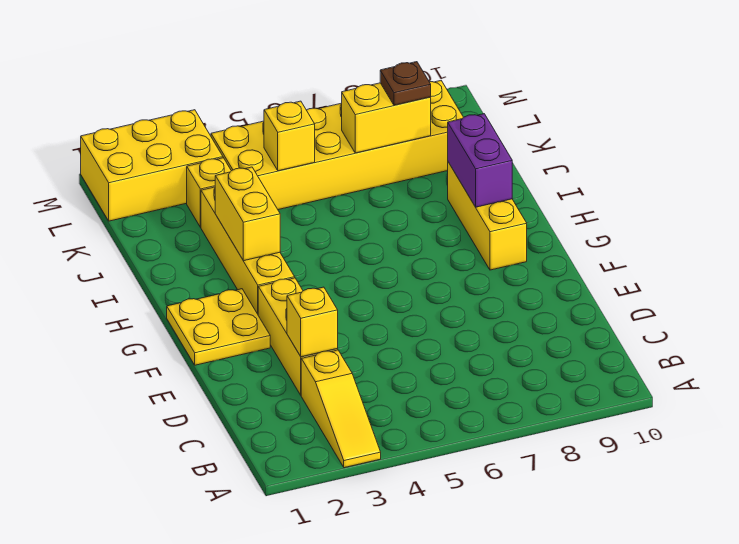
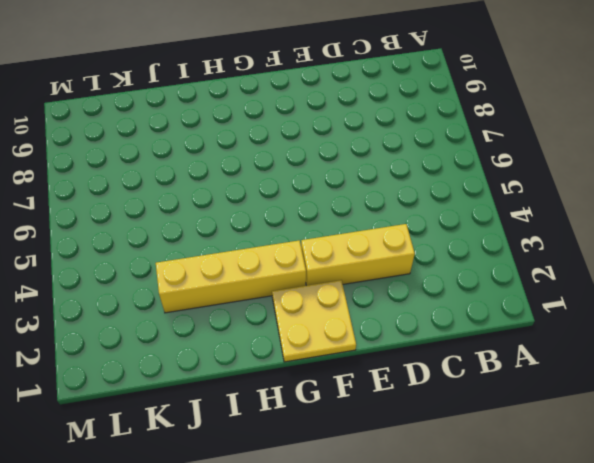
none -> yellow 1x3 slope [301,350,381,468]
none -> yellow 1x3 brick [448,162,527,270]
none -> yellow 1x1 brick [187,158,231,227]

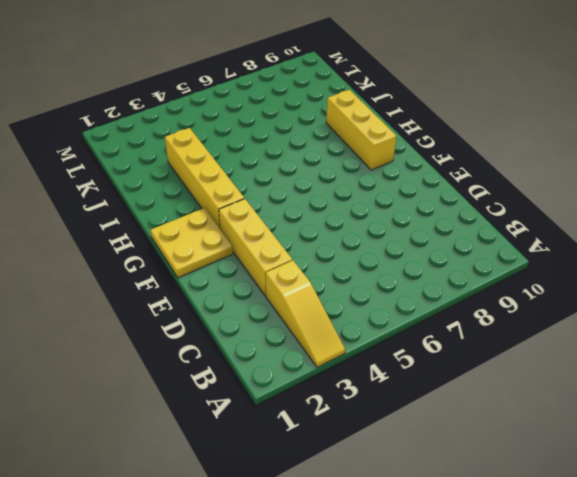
none -> yellow 1x1 brick [187,158,231,227]
none -> yellow 2x6 brick [211,81,463,210]
none -> yellow 2x3 brick [81,110,223,221]

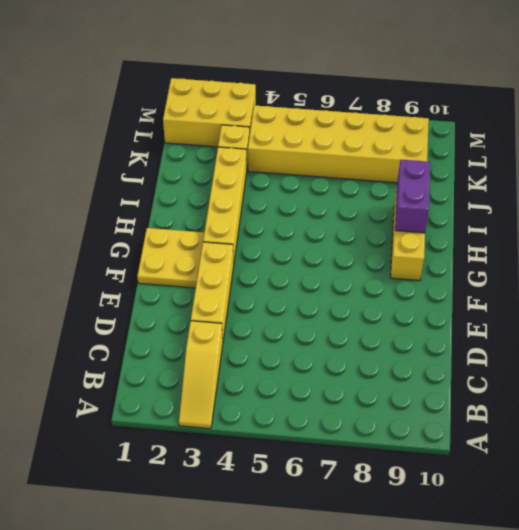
none -> yellow 1x1 brick [287,287,338,357]
none -> yellow 1x2 brick [215,167,280,261]
none -> yellow 1x1 brick [264,101,315,171]

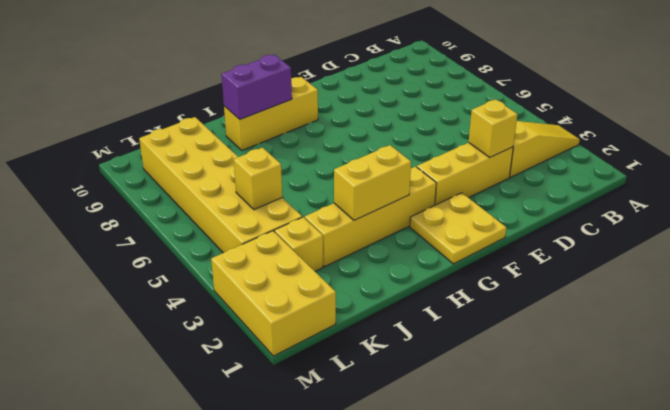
none -> yellow 1x2 brick [342,83,431,153]
none -> brown 1x1 plate [380,62,431,105]

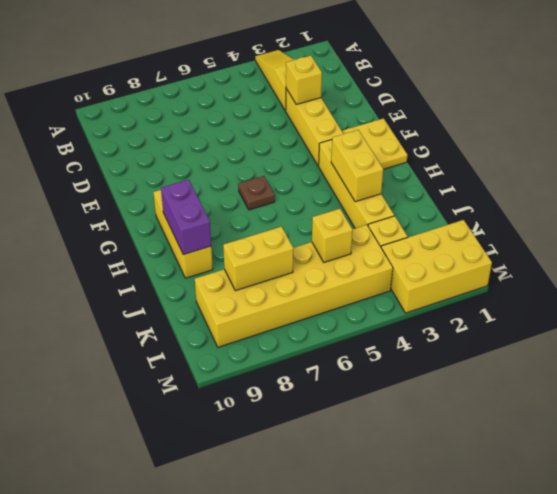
brown 1x1 plate [238,176,275,210] -> brown 1x1 plate moved to [380,62,431,105]

